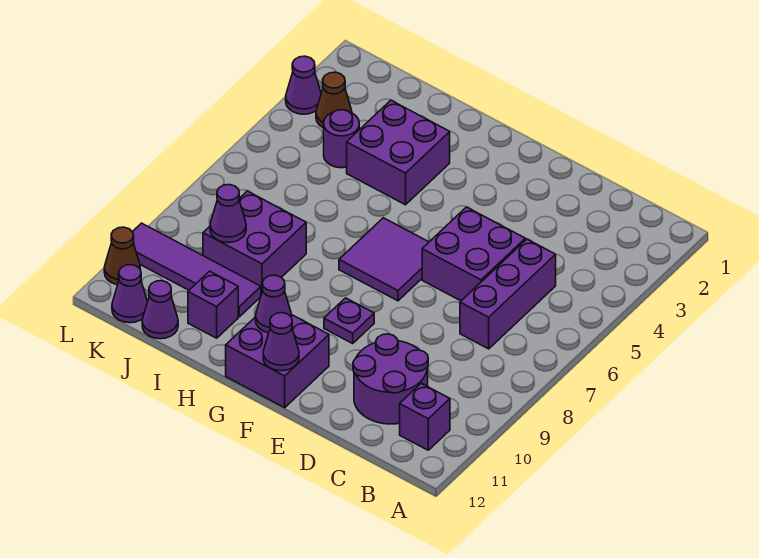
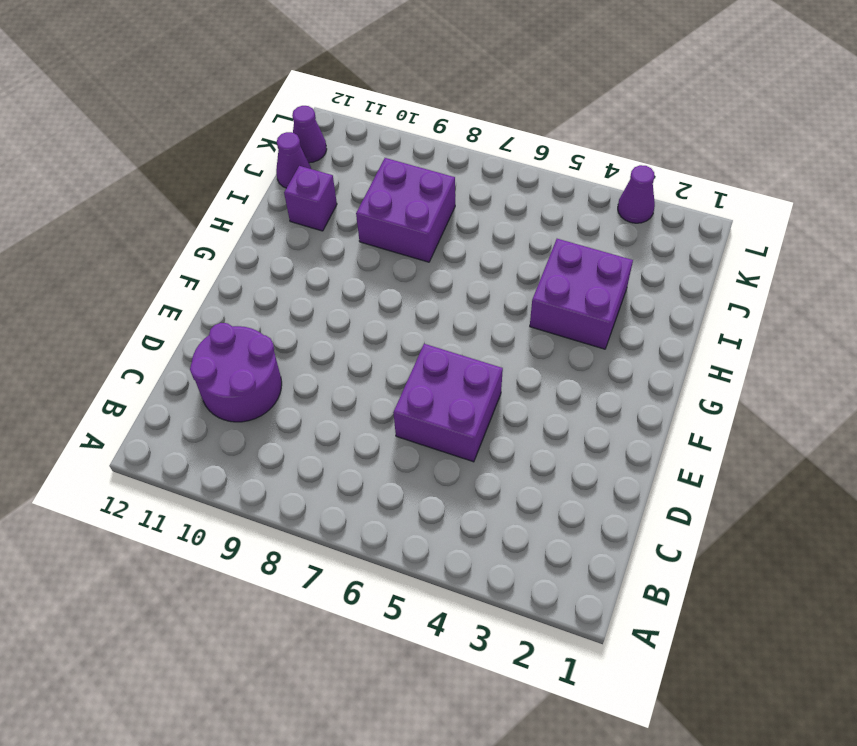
none -> purple 1x1 brick [400,383,450,450]
none -> purple 1x3 brick [460,239,556,349]
none -> purple 2x2 tile [339,218,429,301]

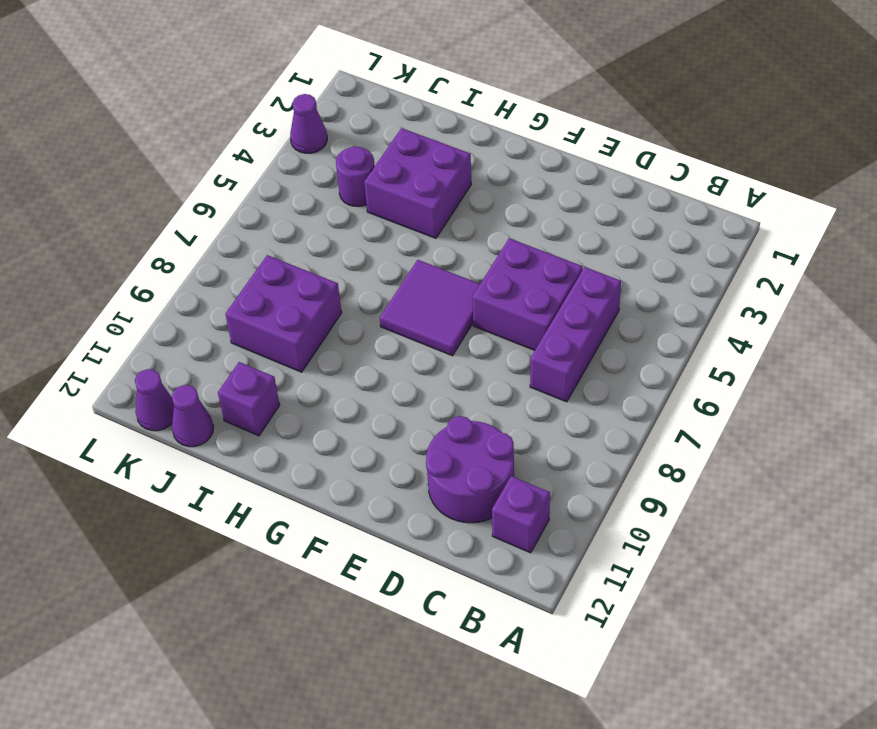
none -> purple 1x1 plate [324,298,374,343]
none -> purple 2x2 brick [226,315,329,408]
none -> purple 1x4 tile [133,223,261,317]

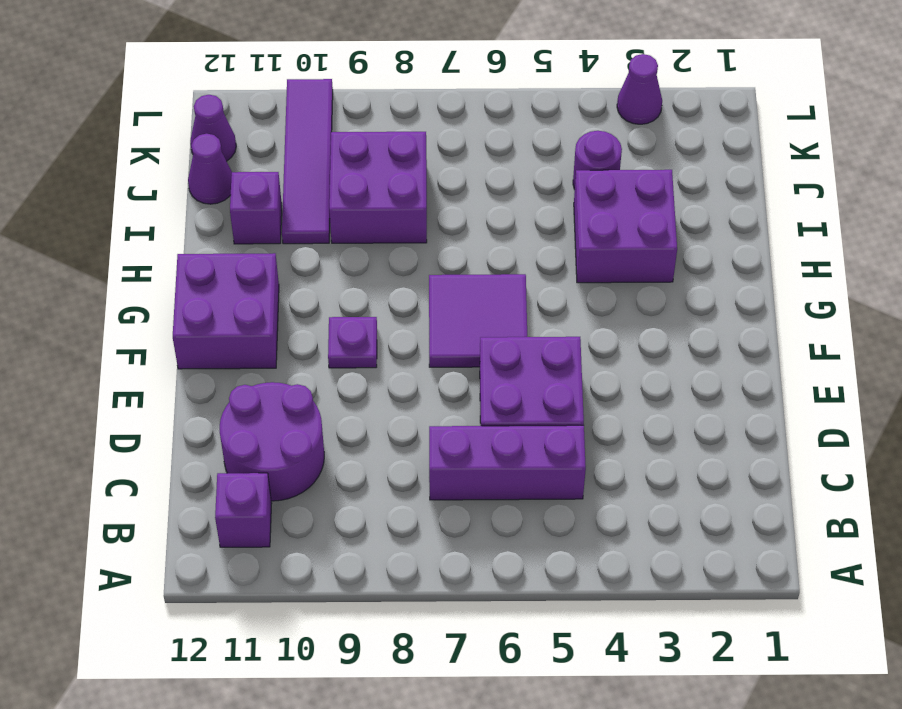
none -> brown 1x1 cone [316,72,352,128]
none -> brown 1x1 cone [104,227,140,285]
none -> purple 1x1 cone [263,313,299,371]

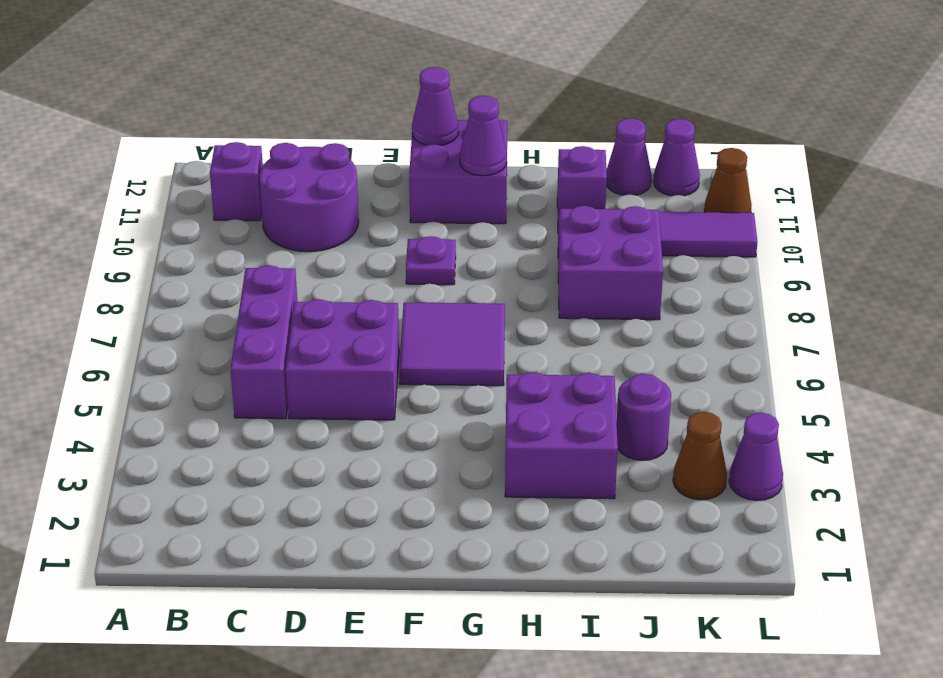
none -> purple 1x1 cone [210,185,246,243]

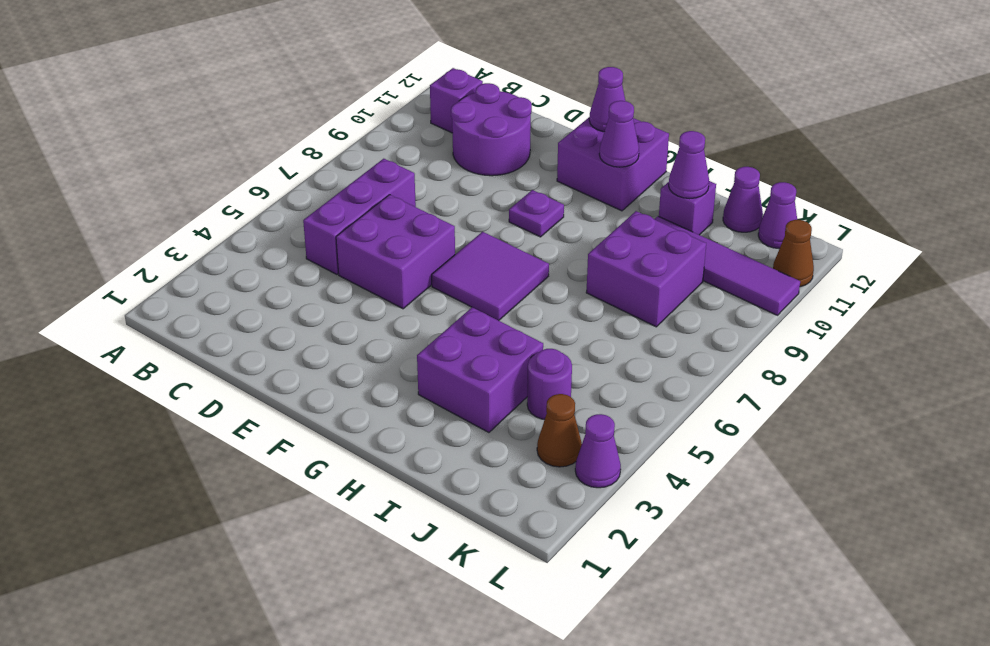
purple 1x1 cone [669,131,709,199] -> purple 1x1 cone moved to [210,185,246,243]

